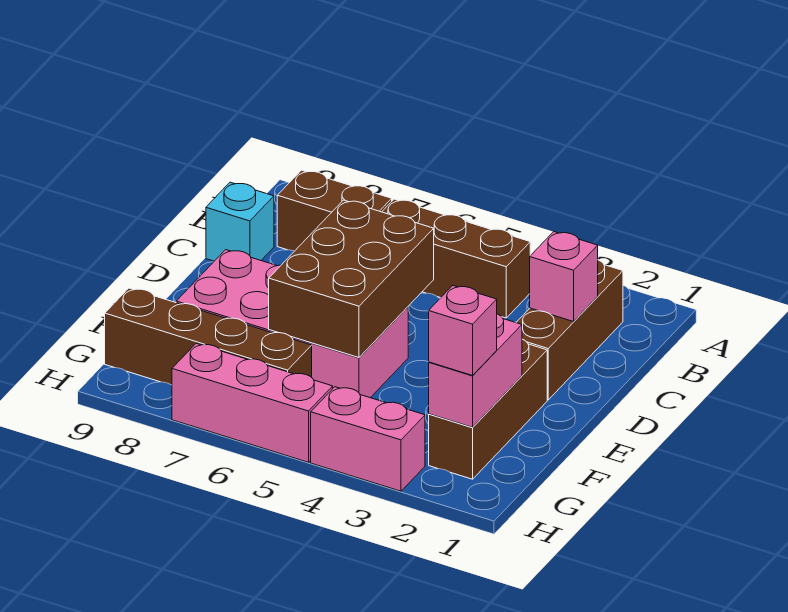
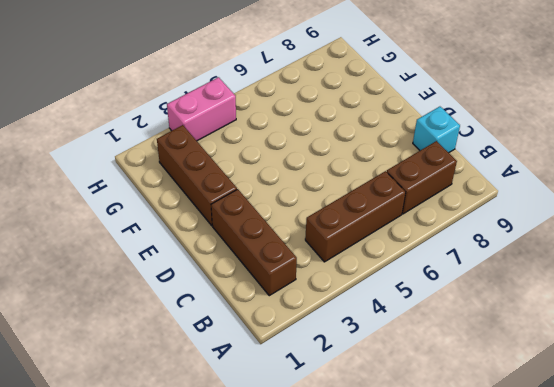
none -> pink 2x4 brick [176,250,408,398]
none -> brown 1x4 brick [105,288,312,385]
none -> pink 1x3 brick [172,343,333,462]

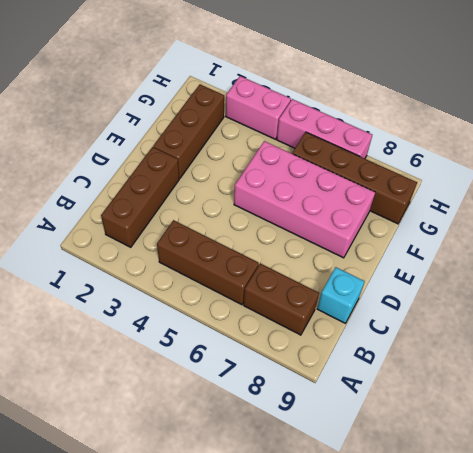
none -> pink 1x1 brick [530,232,598,322]
none -> brown 2x3 brick [269,200,434,358]
none -> pink 1x2 brick [429,314,522,427]

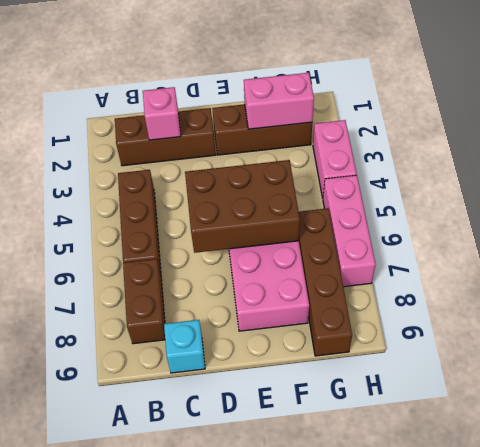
none -> pink 1x1 brick [429,286,497,376]

